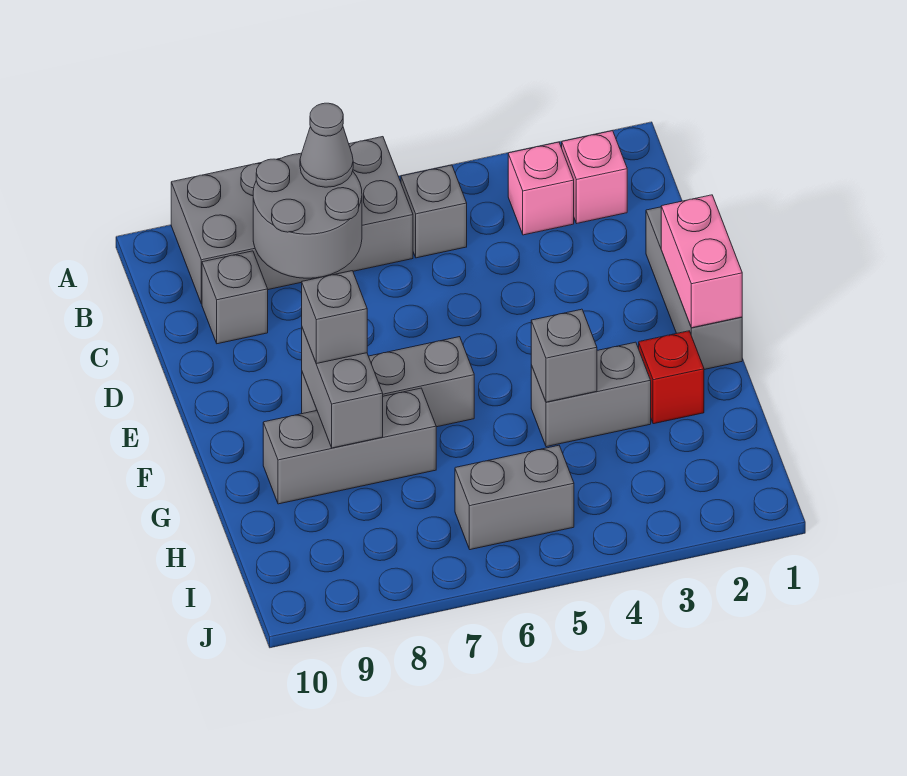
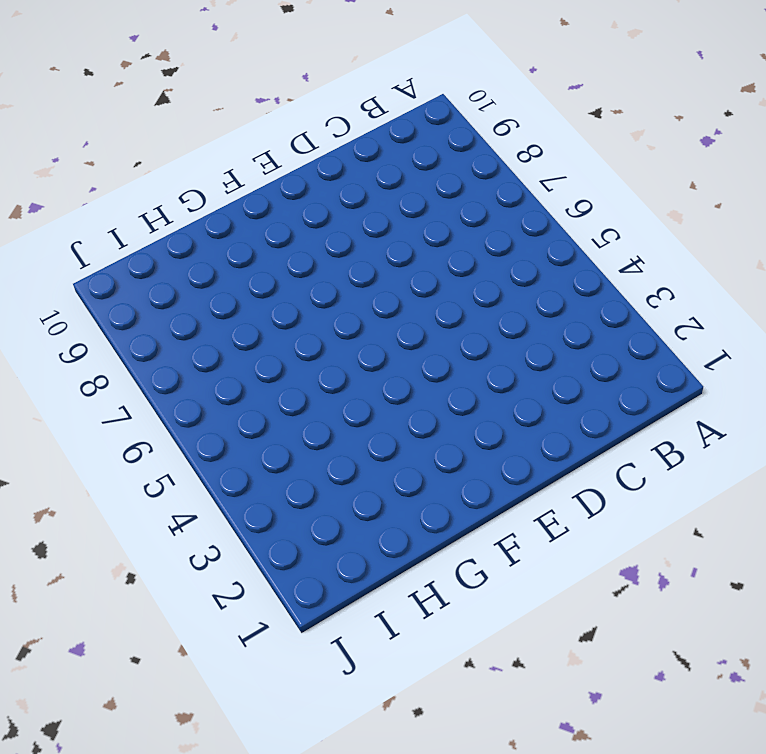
none -> grey 2x4 brick [171,137,413,304]
none -> pink 1x1 brick [562,131,627,223]
none -> pink 1x1 brick [508,142,574,235]

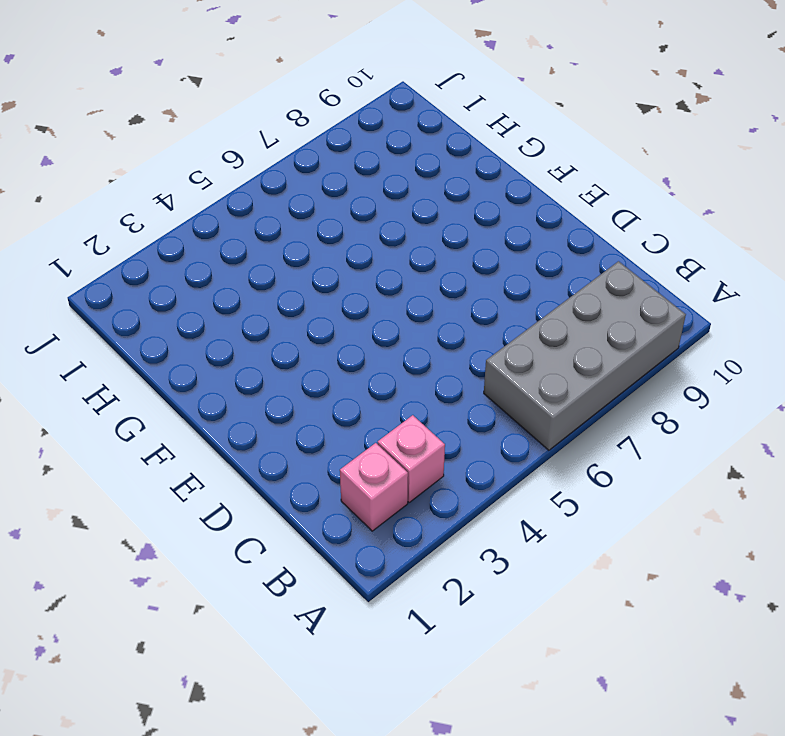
none -> grey 1x1 brick [401,165,467,258]
none -> grey 1x1 brick [202,251,268,344]
none -> grey 1x3 brick [646,207,742,370]

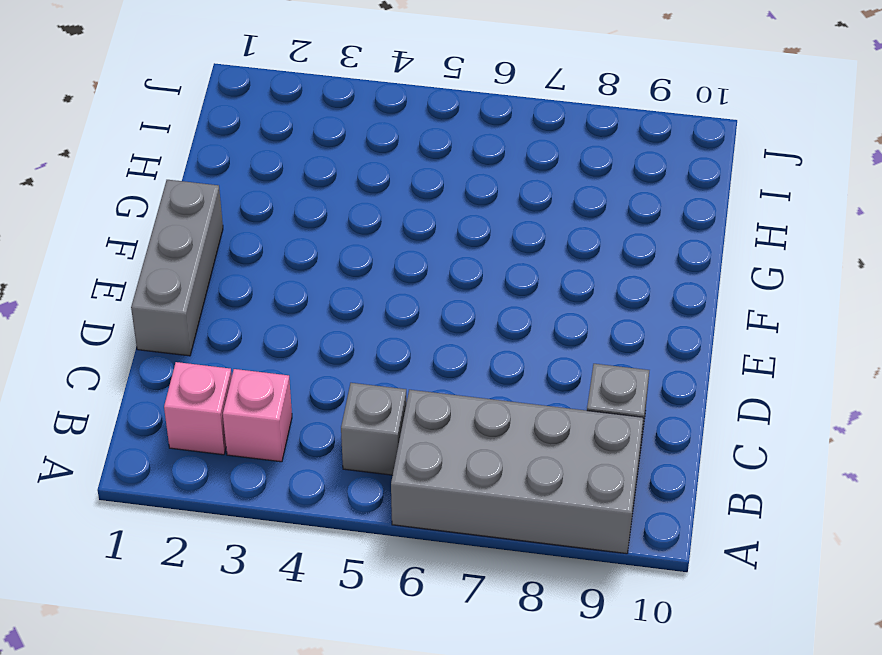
none -> grey 1x3 brick [302,337,474,427]
none -> red 1x1 brick [639,331,704,424]
none -> grey 1x2 brick [531,342,651,447]

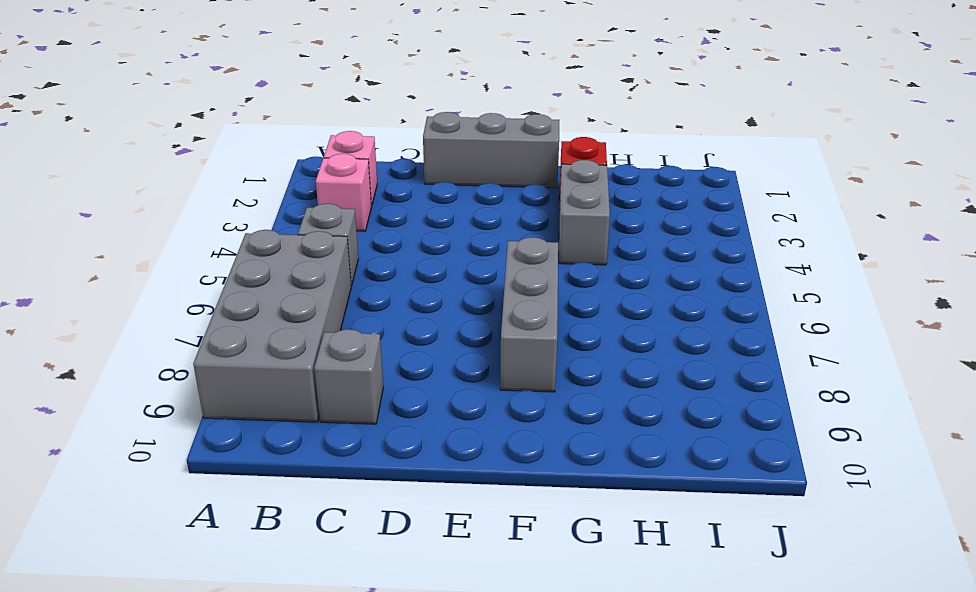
none -> grey 1x3 brick [263,388,436,504]
none -> grey 1x2 brick [455,445,574,550]
none -> grey 2x2 round brick [253,153,362,278]

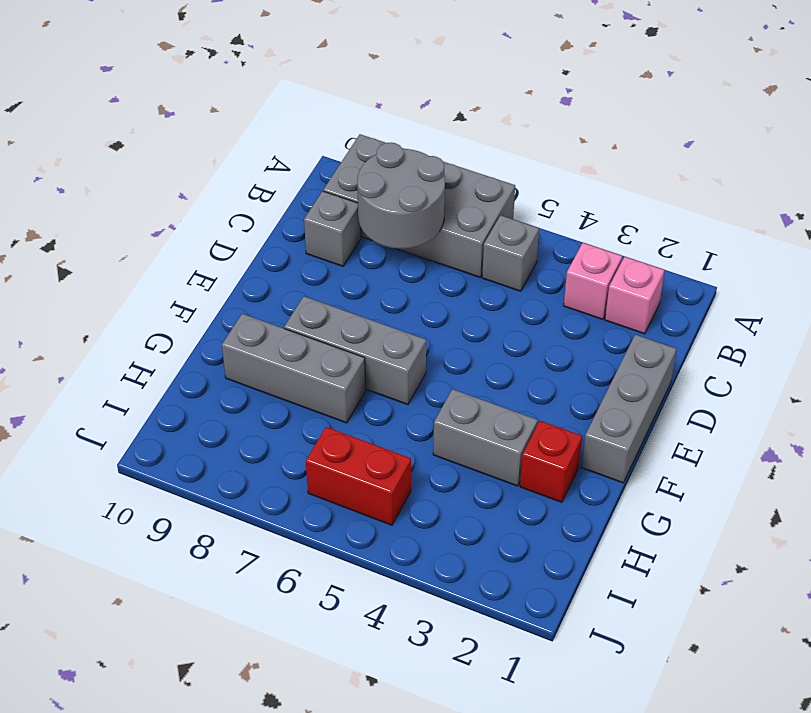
red 1x2 brick [306,427,411,525] -> grey 1x2 brick [455,445,574,550]
none -> pink 1x2 brick [661,195,742,328]
none -> grey 1x2 brick [302,328,383,448]
none -> grey 1x1 brick [531,309,597,402]

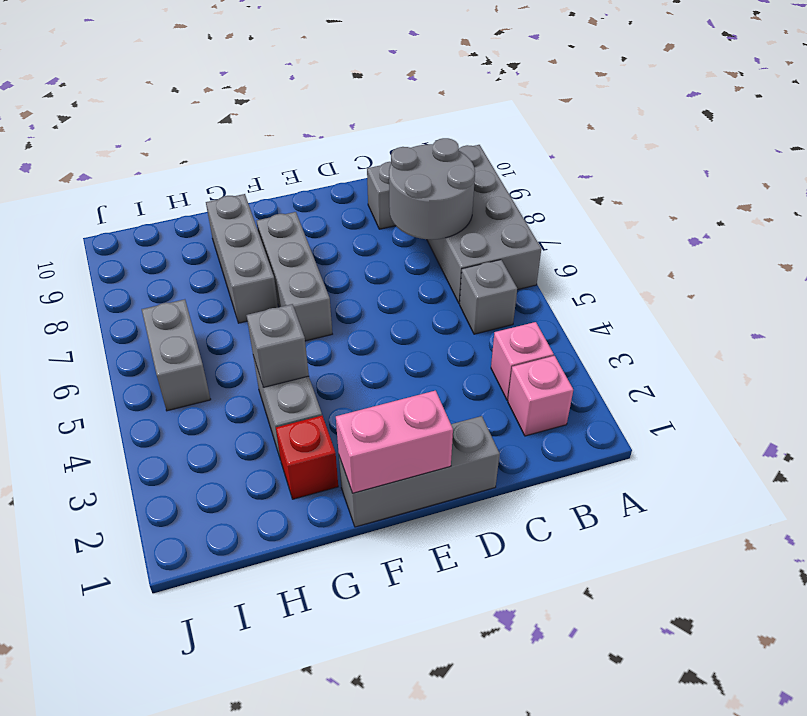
none -> grey 1x2 brick [302,328,383,448]
none -> grey 1x1 cone [300,103,353,187]
none -> grey 1x1 brick [302,271,367,364]

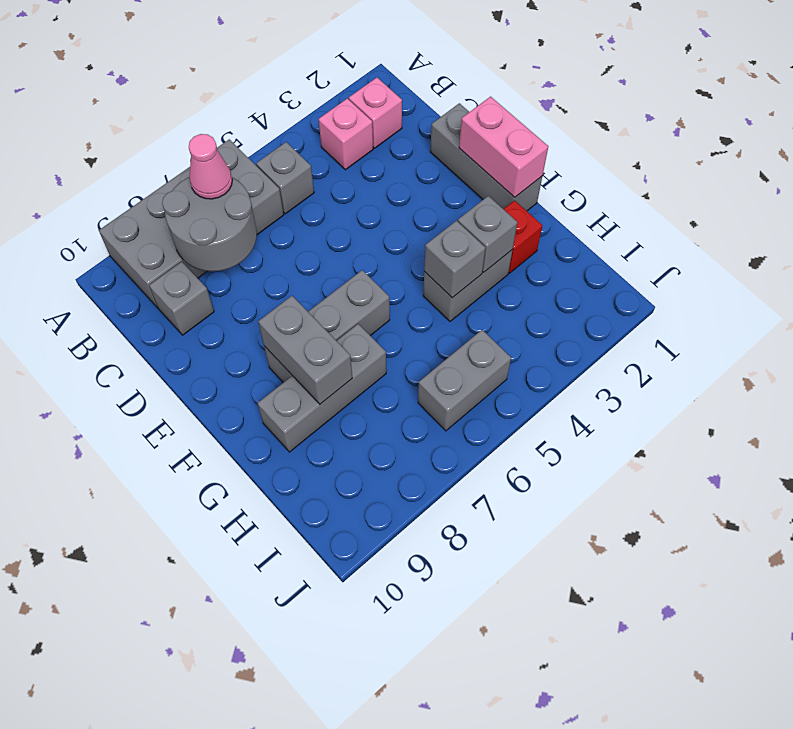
pink 1x1 cone [189,134,232,199] -> grey 1x1 cone [300,103,353,187]
grey 1x1 brick [458,196,517,272] -> grey 1x1 brick moved to [302,271,367,364]

